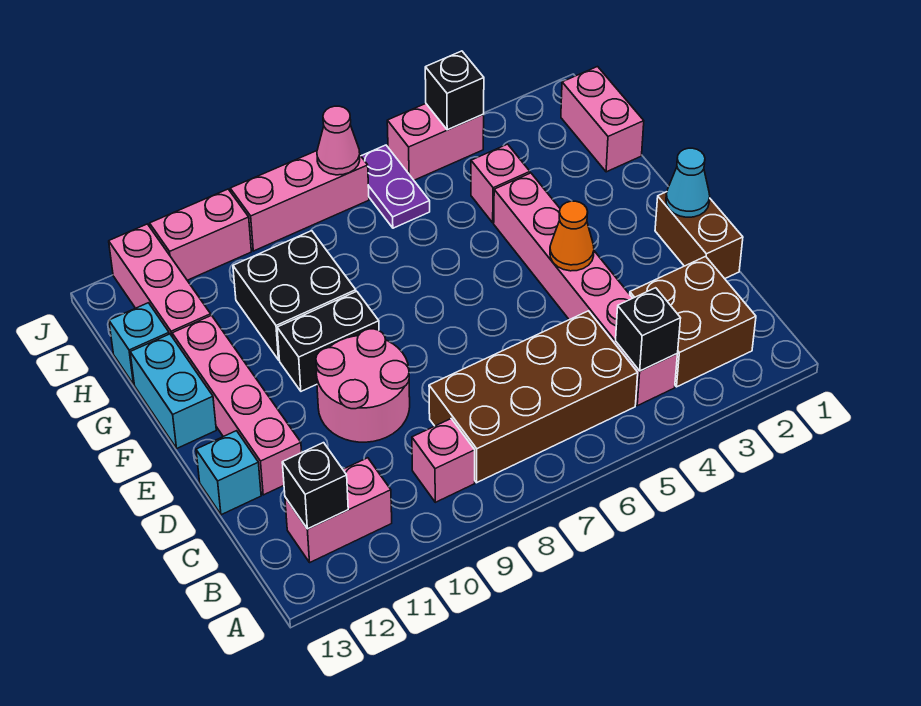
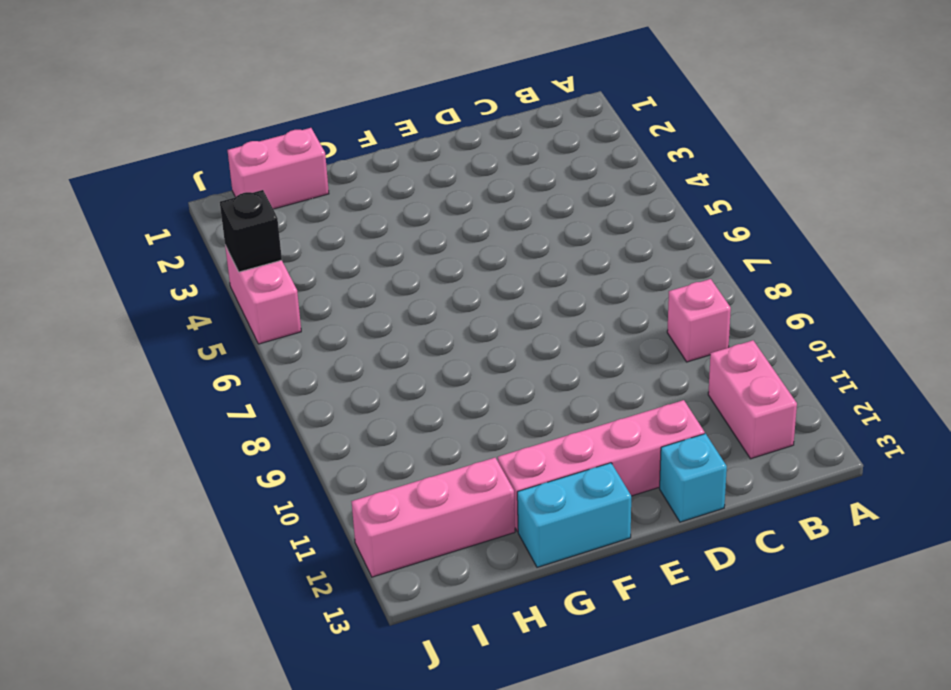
none -> brown 2x2 brick [630,256,756,387]
none -> pink 1x6 brick [494,173,677,406]
none -> brown 2x4 brick [429,311,638,483]

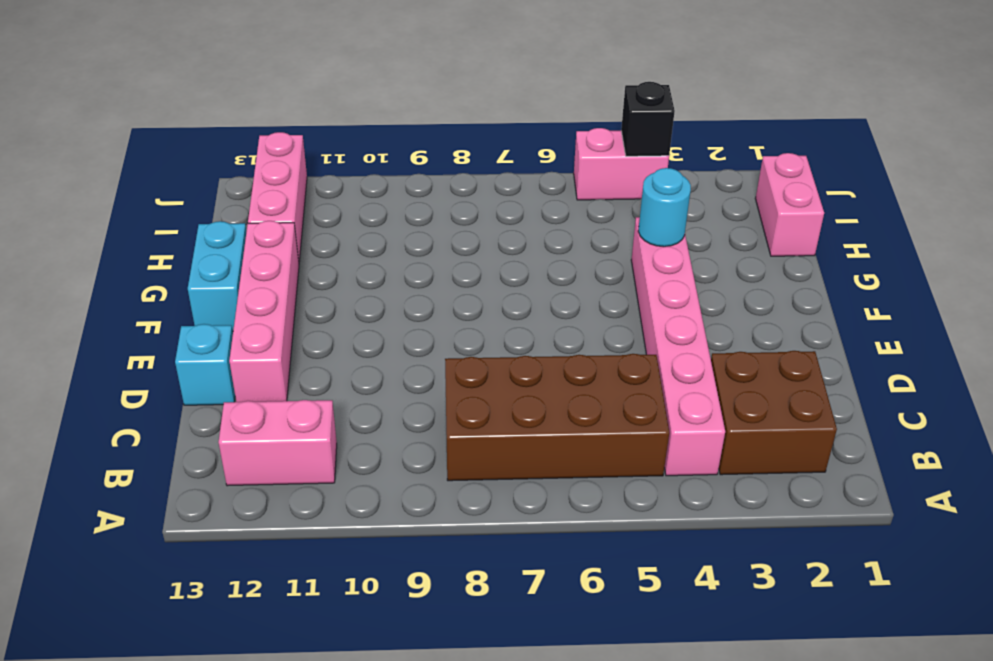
cyan 1x1 round brick [638,168,691,247] -> none
none -> pink 1x1 brick [412,419,475,502]
none -> brown 1x2 brick [655,192,743,279]
none -> pink 2x2 round brick [316,329,410,442]

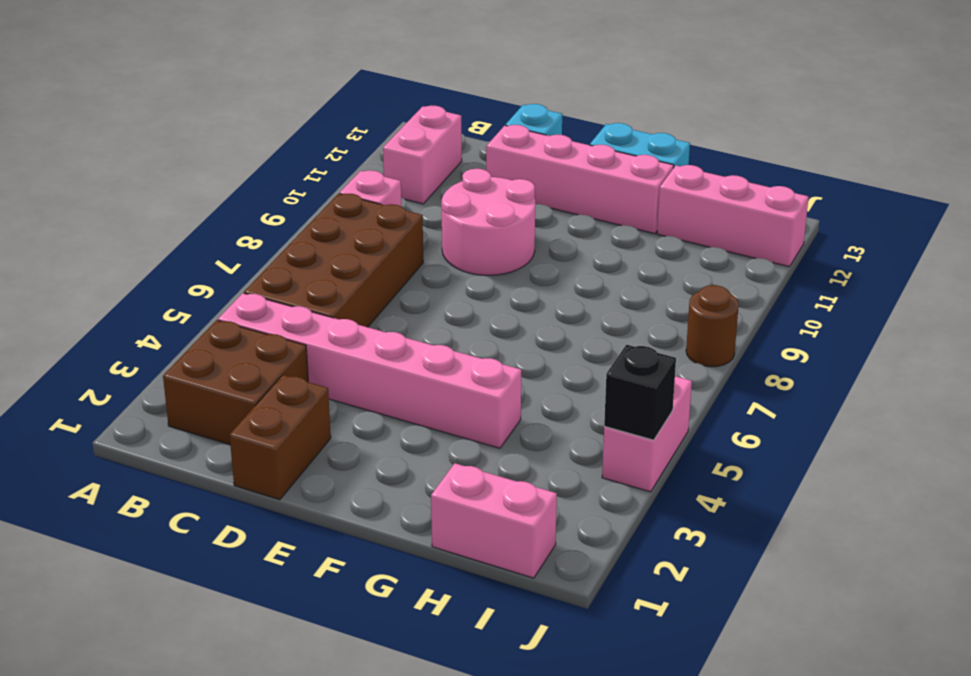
brown 1x2 brick [230,375,331,500] -> brown 1x2 brick turned to [655,192,743,279]
brown 1x1 round brick [686,285,739,367] -> pink 1x3 brick [230,151,369,251]
none -> black 1x2 brick [277,291,379,391]
none -> black 2x2 brick [233,231,356,360]
none -> pink 1x1 brick [471,144,530,223]

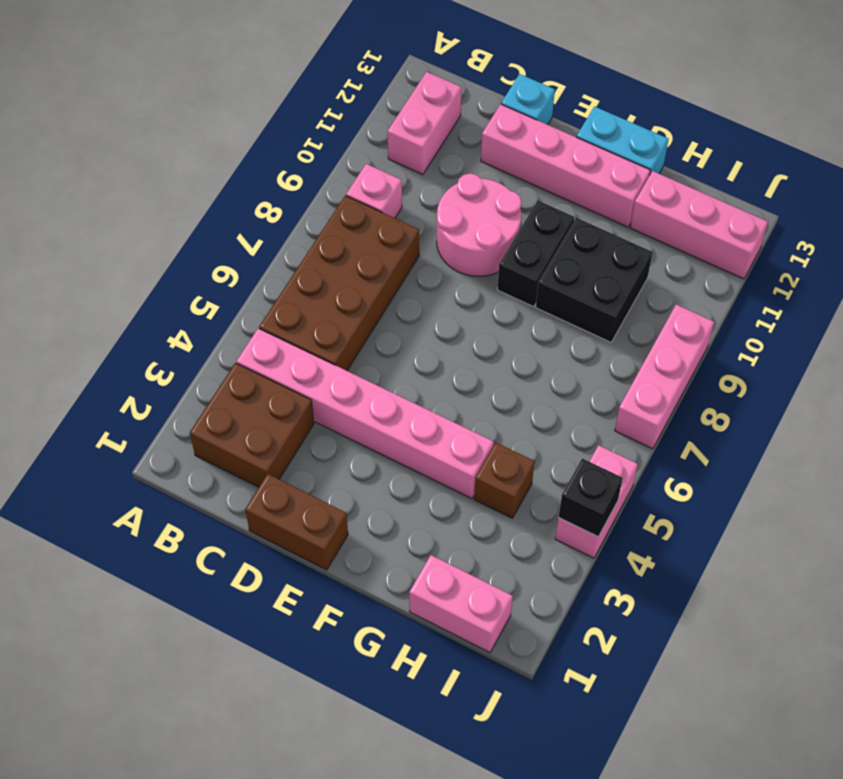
brown 1x1 brick [474,443,535,518] -> pink 1x1 brick [471,144,530,223]
none -> cyan 1x1 brick [109,303,169,384]
none -> purple 1x2 plate [361,145,430,228]
none -> pink 1x2 brick [150,189,251,280]

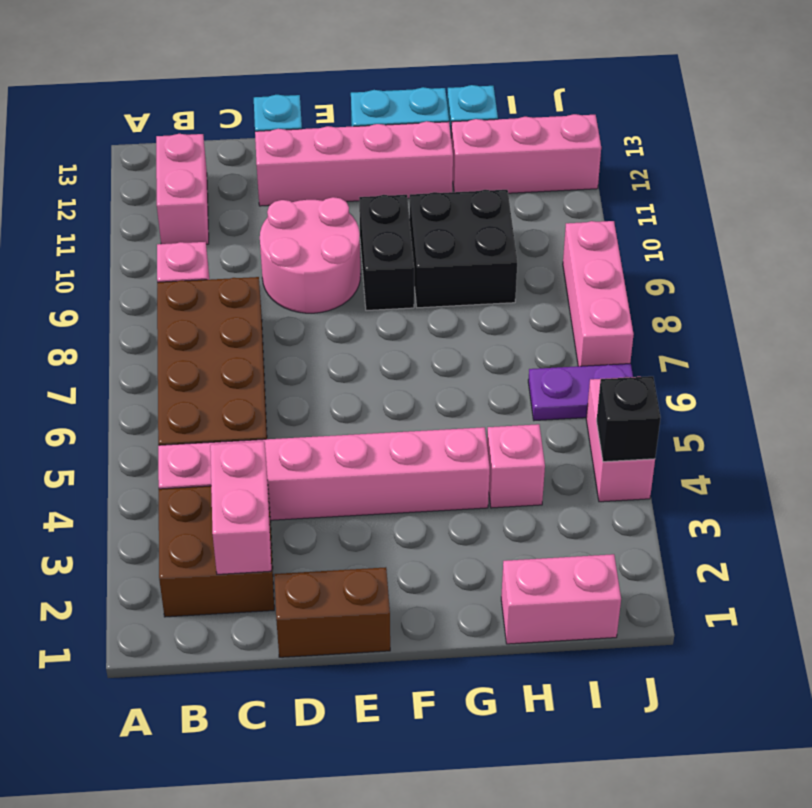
pink 1x2 brick [210,441,271,574] -> pink 1x2 brick moved to [150,189,251,280]
none -> black 1x1 brick [616,288,681,371]
none -> black 1x1 brick [282,443,348,529]
none -> cyan 1x1 cone [666,148,710,217]

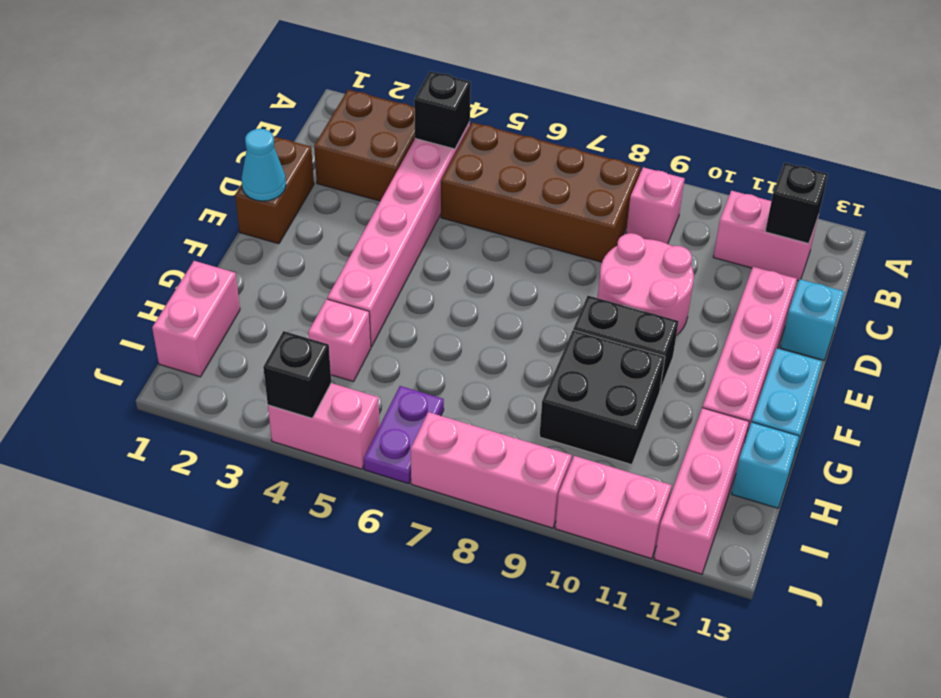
none -> orange 1x1 cone [550,201,594,271]
none -> pink 1x1 cone [317,106,360,175]

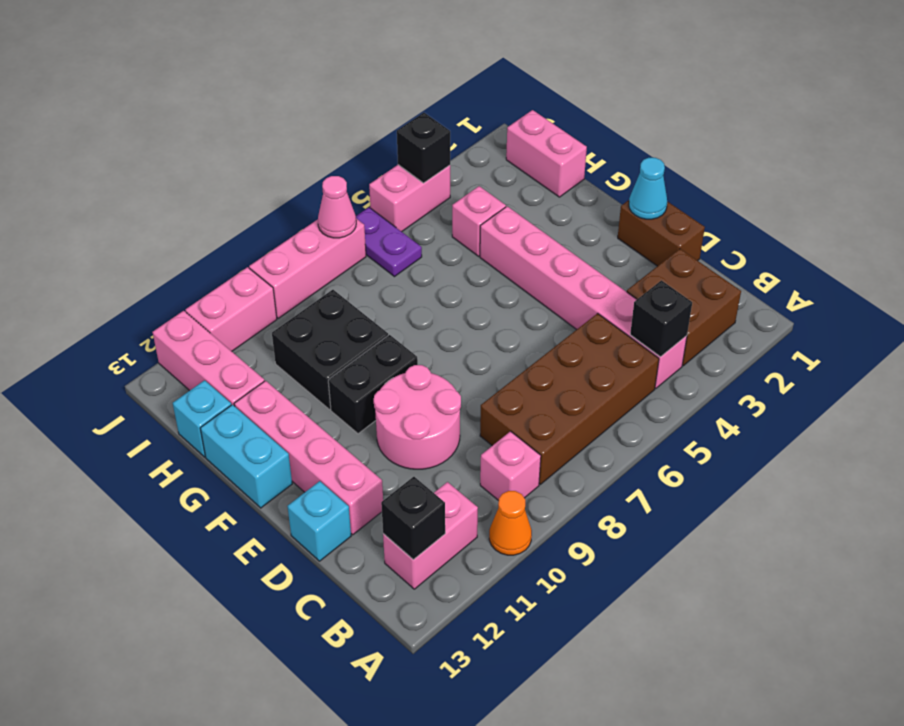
orange 1x1 cone [489,491,532,555] -> orange 1x1 cone moved to [550,201,594,271]

